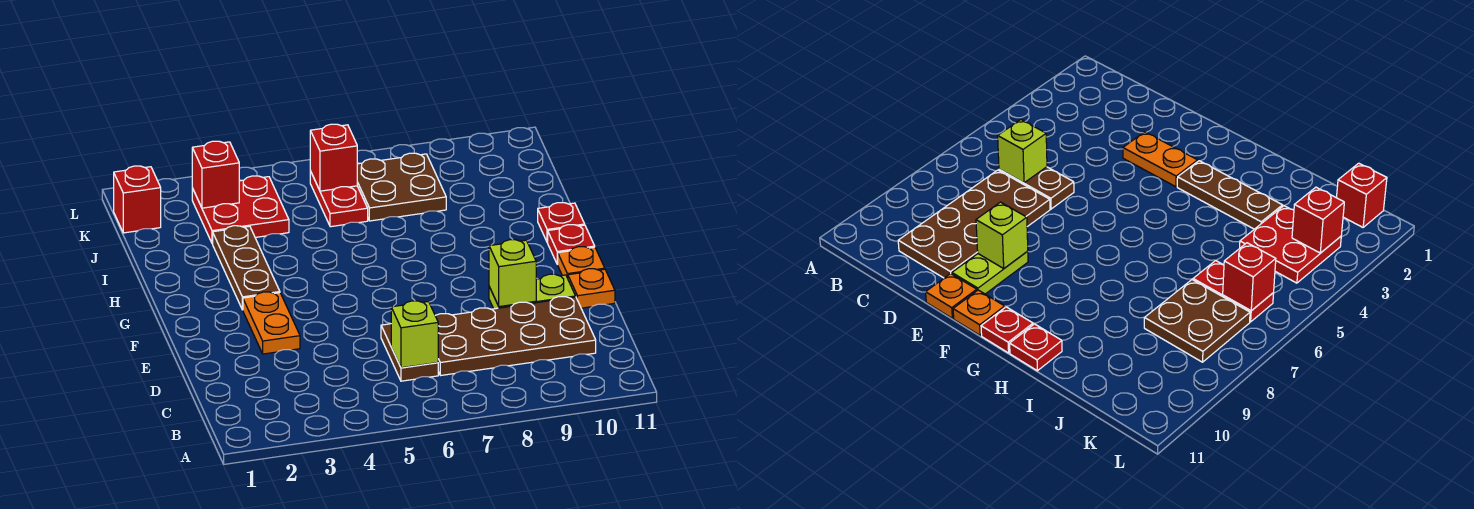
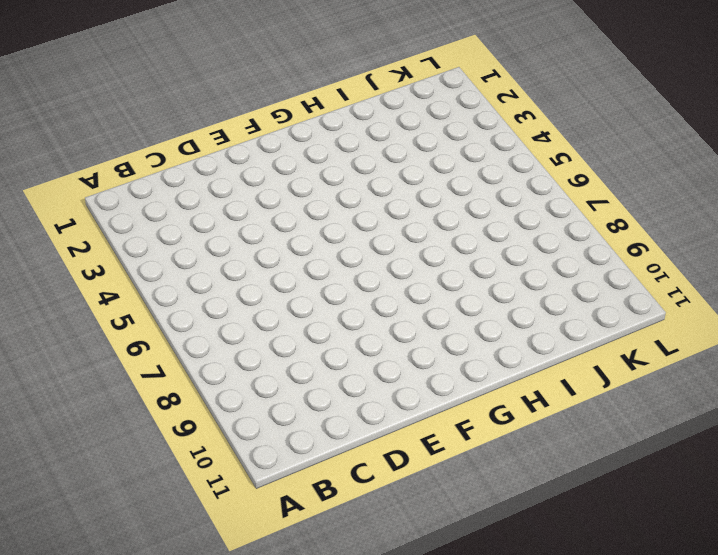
none -> brown 1x2 plate [381,324,438,381]
none -> brown 2x4 plate [435,297,596,376]
none -> orange 1x2 plate [243,292,300,354]

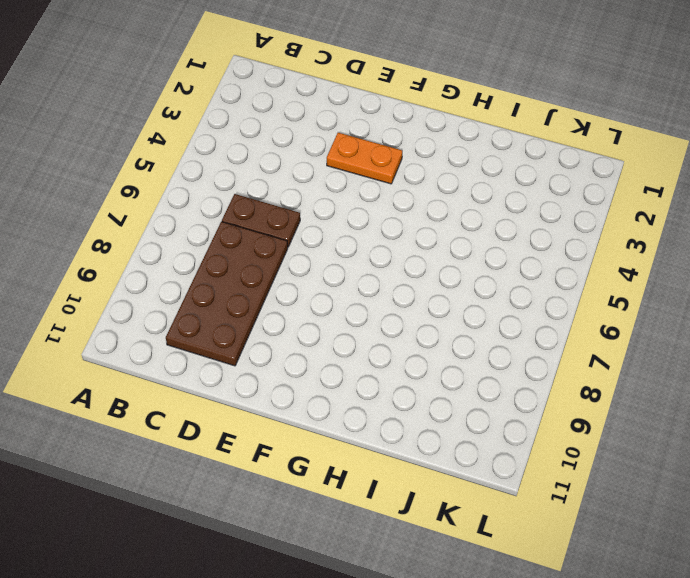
none -> lime 1x2 plate [489,274,576,309]
none -> orange 1x1 plate [568,269,615,308]
none -> orange 1x1 plate [557,247,605,278]

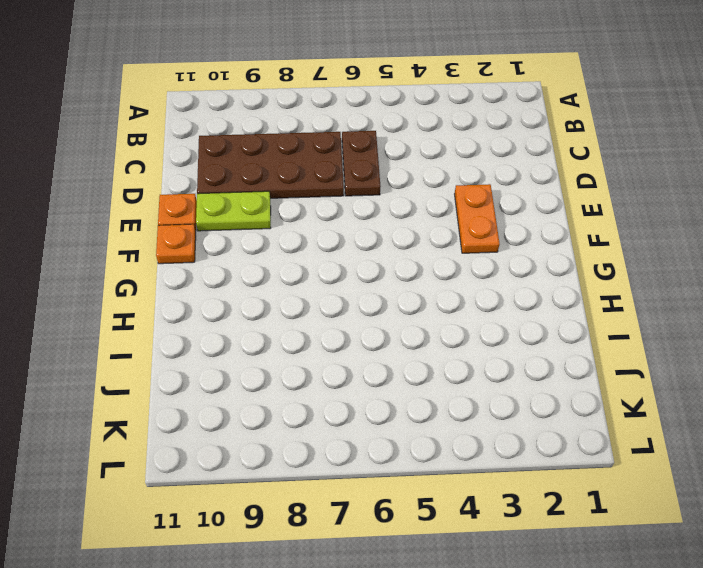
none -> brown 1x3 plate [213,226,280,310]
none -> red 1x1 plate [548,225,595,264]
none -> red 1x1 plate [538,203,585,242]

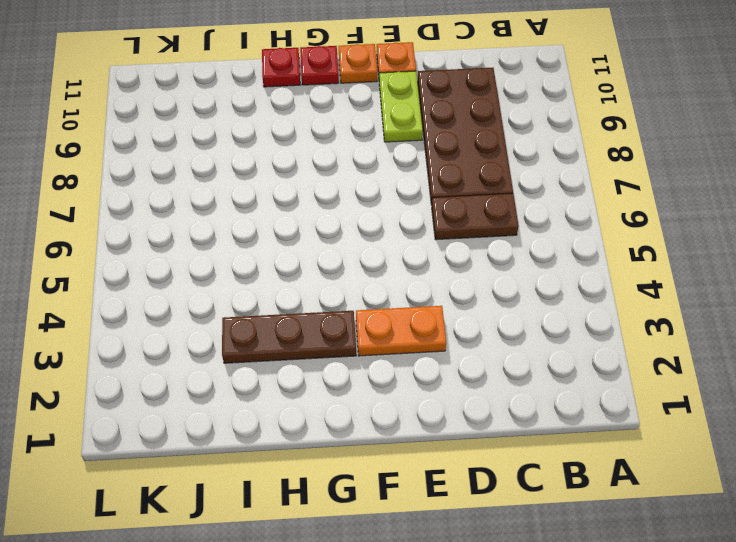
none -> red 2x2 plate [192,176,289,244]
none -> red 1x2 plate [310,171,368,227]
none -> brown 2x2 plate [357,153,446,221]

